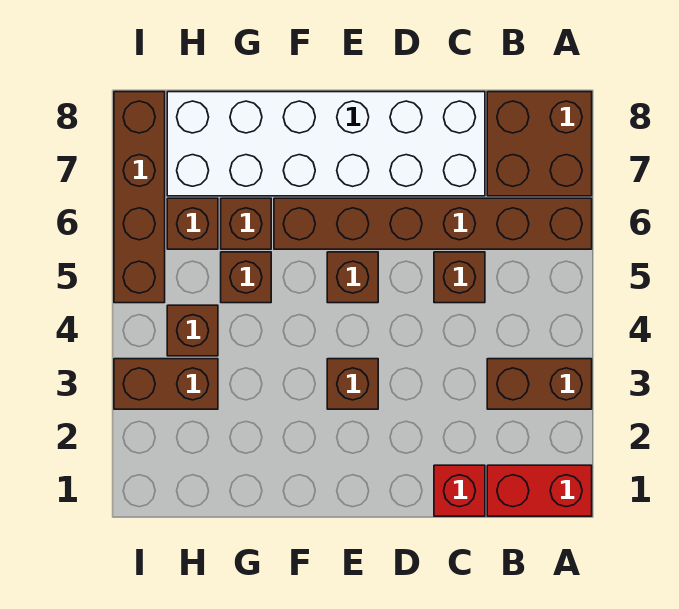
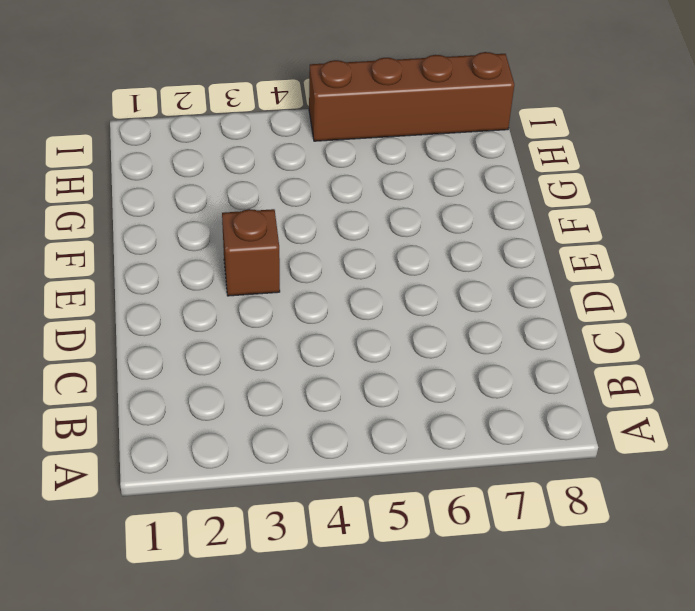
none -> red 1x2 brick [487,465,592,516]
none -> brown 1x2 brick [487,359,592,409]
none -> brown 1x6 brick [274,198,592,249]

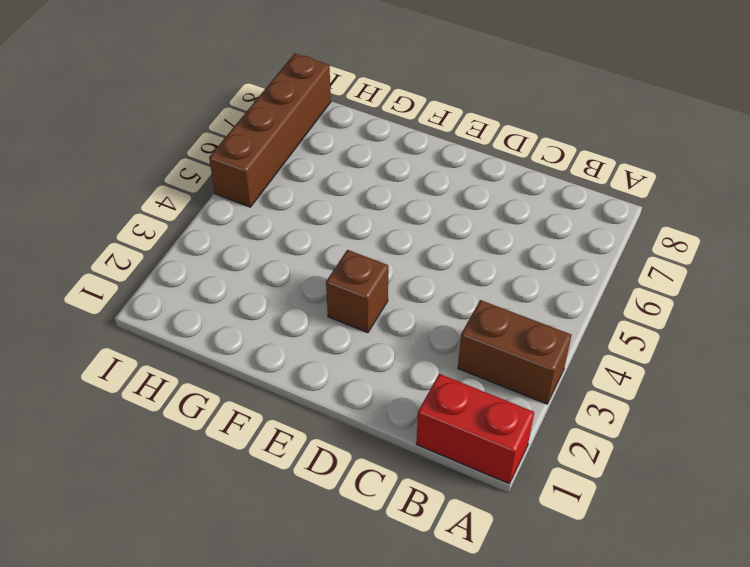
none -> brown 1x6 brick [274,198,592,249]
none -> brown 2x2 brick [487,92,592,196]
none -> red 1x1 brick [434,465,485,516]

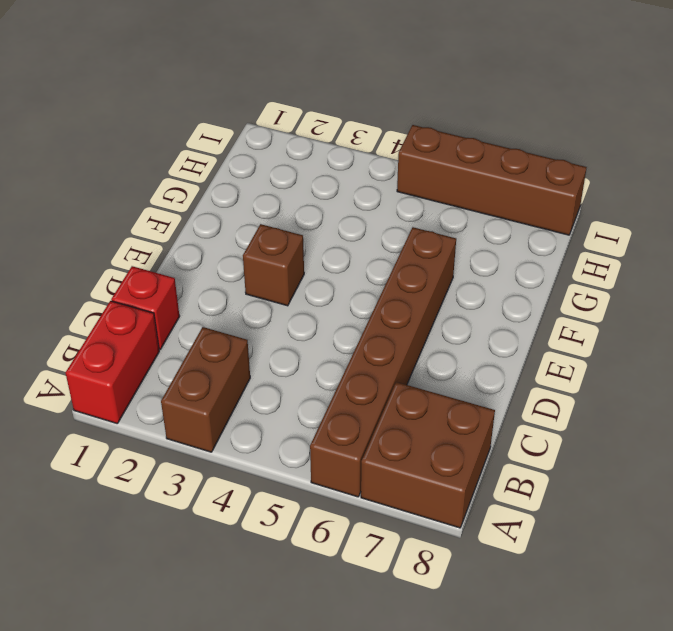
none -> brown 1x1 brick [434,252,485,303]
none -> white 2x6 brick [167,92,485,196]
none -> brown 1x1 brick [327,252,378,303]

